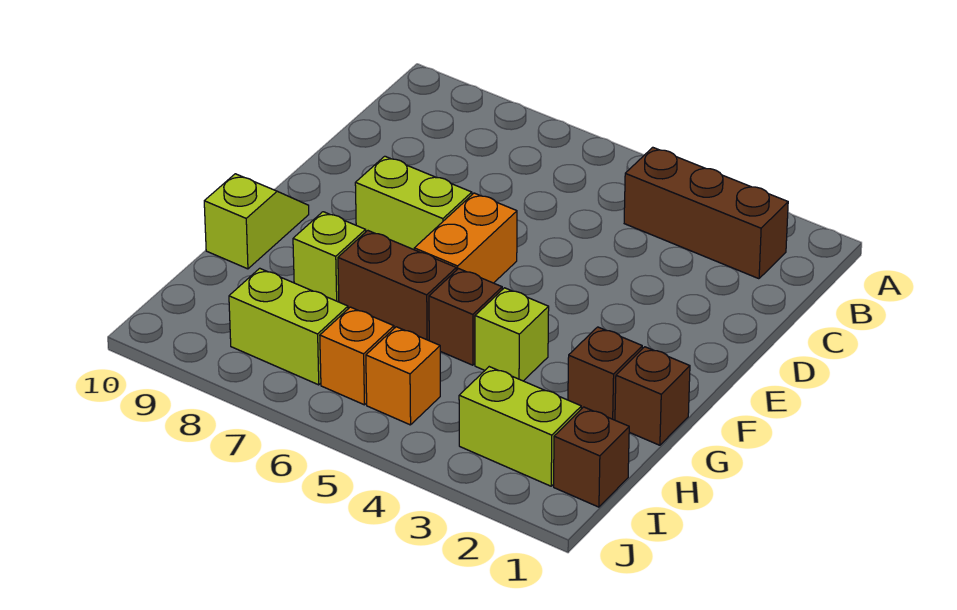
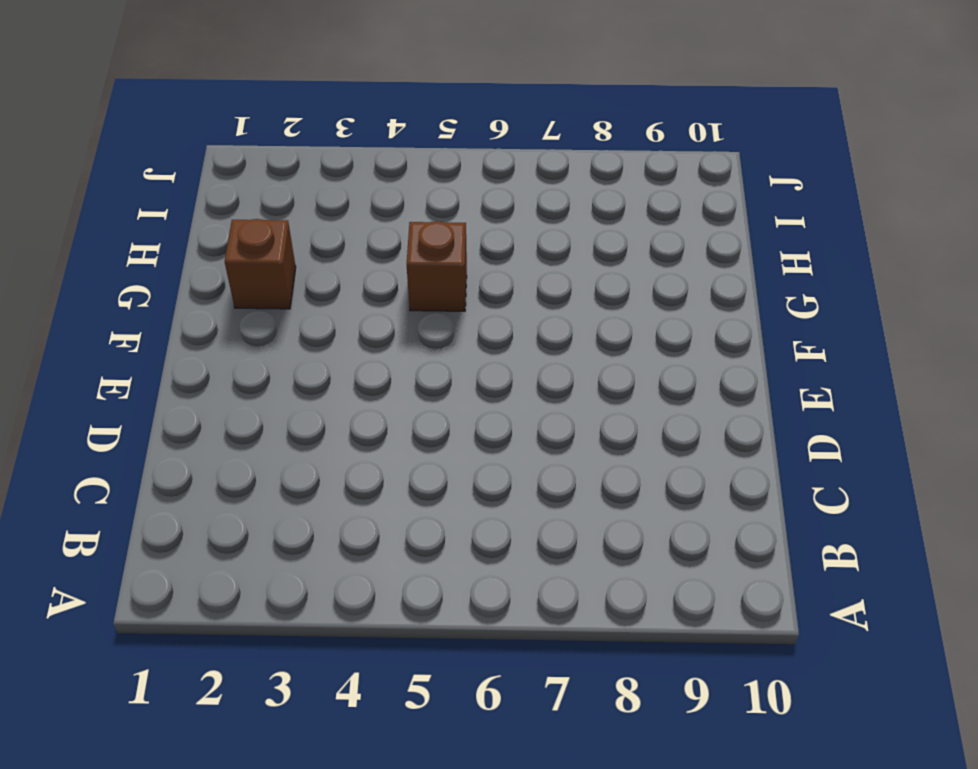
none -> brown 1x3 brick [624,147,788,279]
none -> orange 1x2 brick [414,193,517,283]
none -> lime 1x2 brick [355,156,472,250]

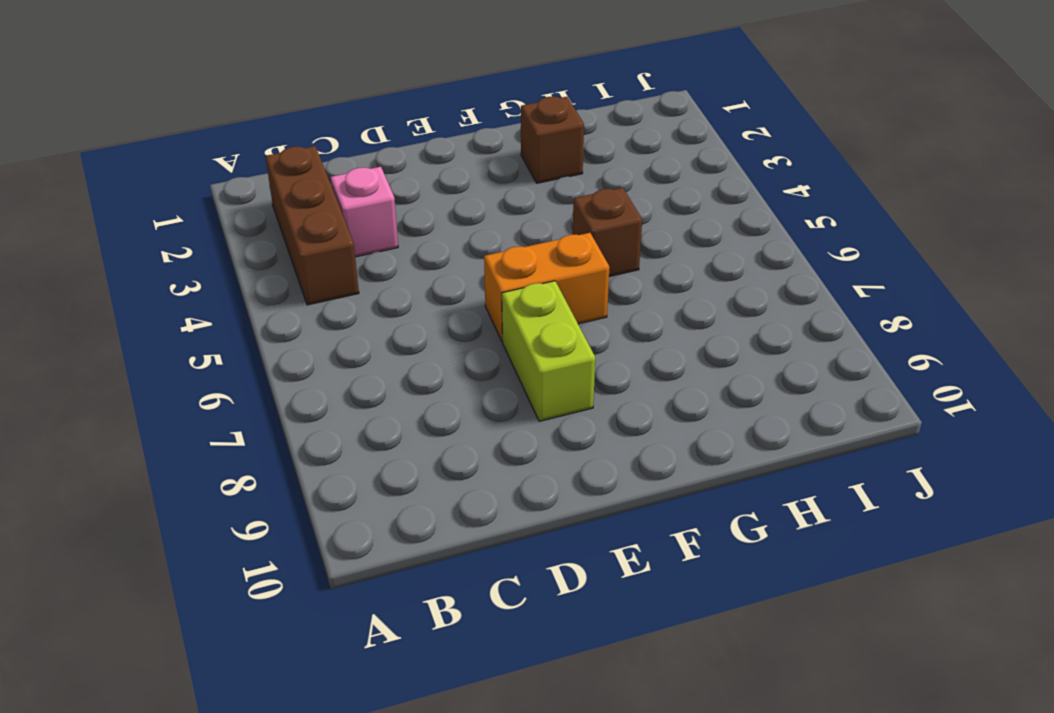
pink 1x1 brick [331,167,398,257] -> none
none -> lime 1x2 slope [204,174,309,269]
none -> brown 1x1 brick [615,347,690,445]
none -> lime 1x1 brick [475,288,549,381]

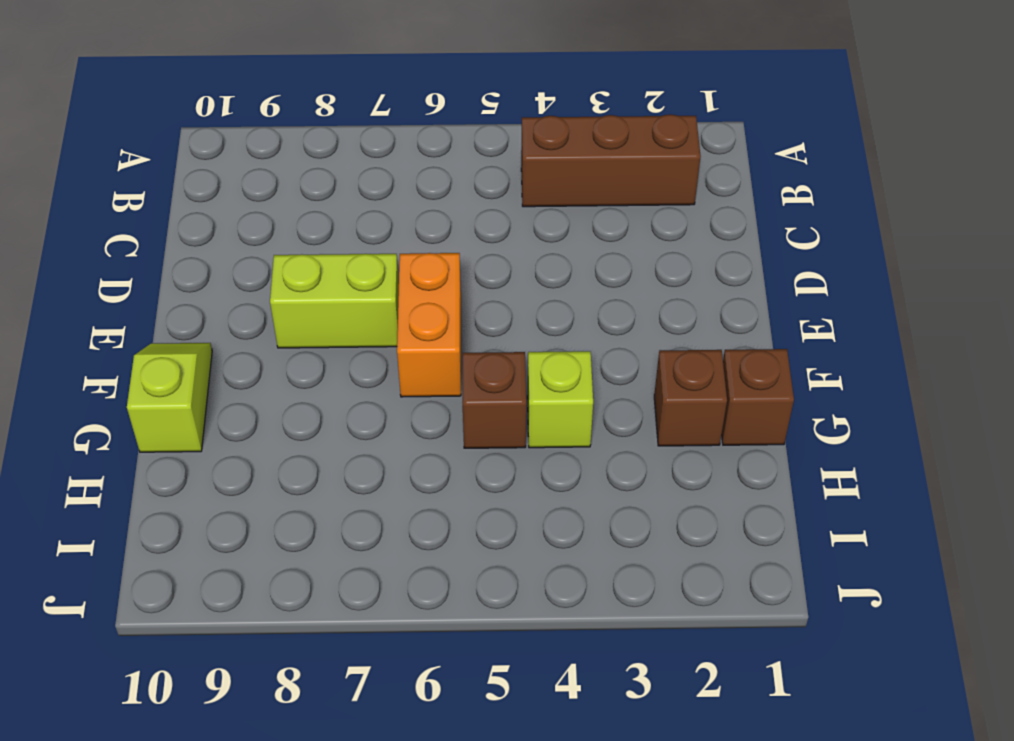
none -> brown 1x2 brick [338,231,456,341]
none -> lime 1x1 brick [293,212,366,302]
none -> brown 1x1 brick [554,407,629,507]

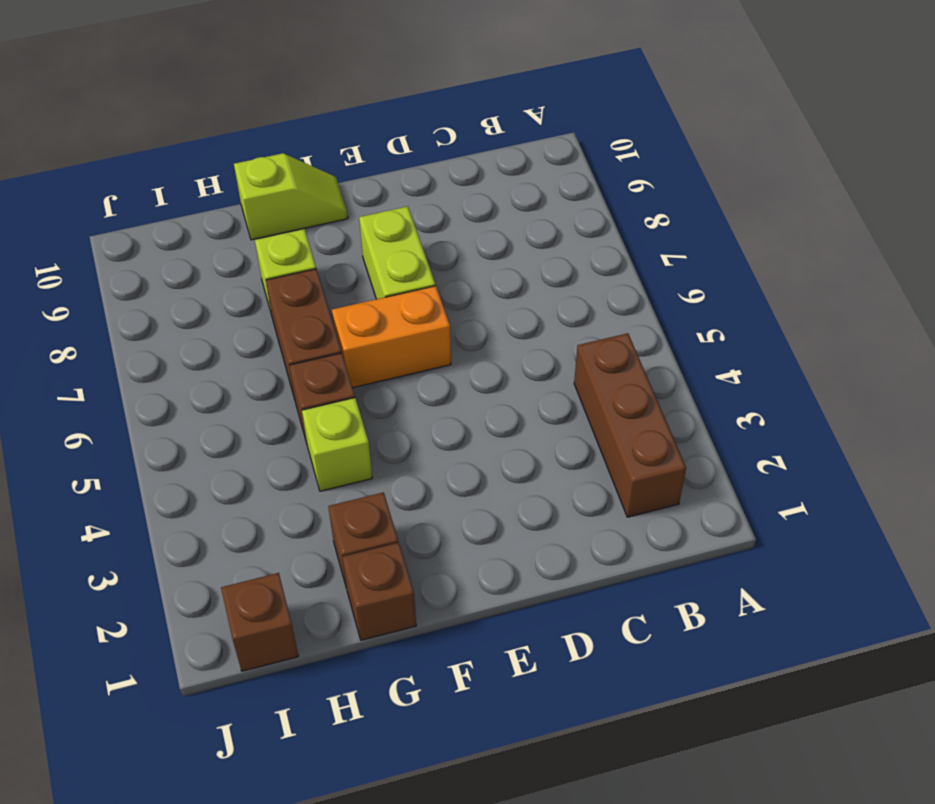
none -> lime 1x2 brick [459,367,581,486]
none -> orange 1x1 brick [366,327,440,425]
none -> orange 1x1 brick [320,307,394,405]

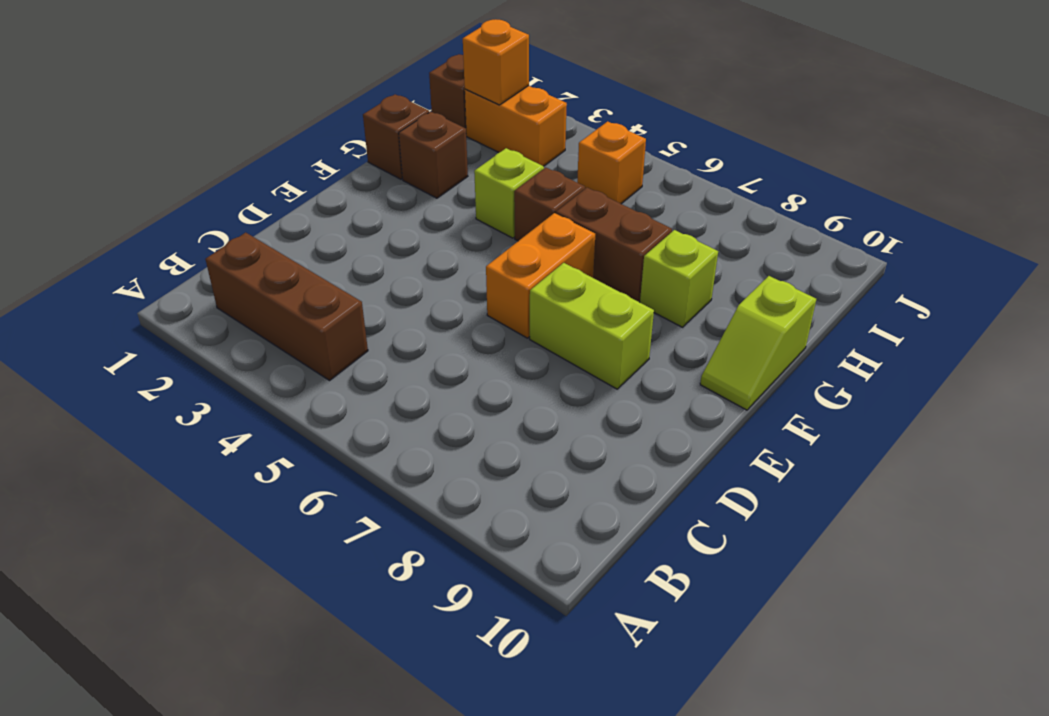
orange 1x2 brick [465,86,567,166] -> lime 1x2 brick [459,367,581,486]
orange 1x1 brick [463,19,529,105] -> orange 1x1 brick moved to [320,307,394,405]
none -> lime 1x2 brick [229,268,348,385]

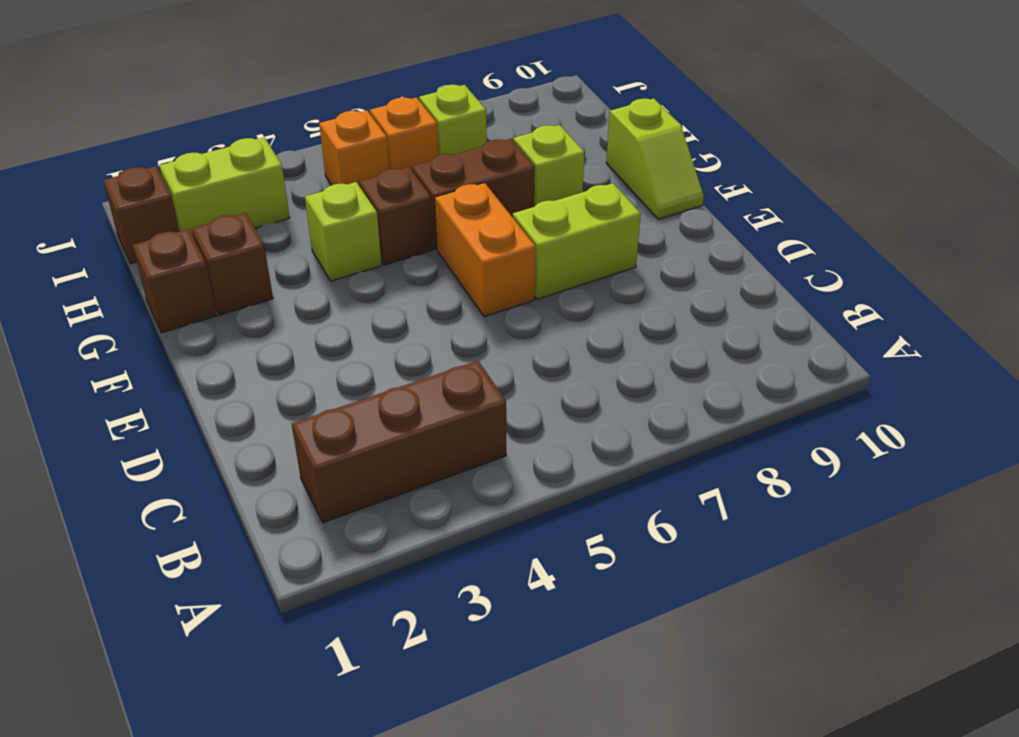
lime 1x1 brick [419,85,487,155] -> lime 1x2 brick [229,268,348,385]

